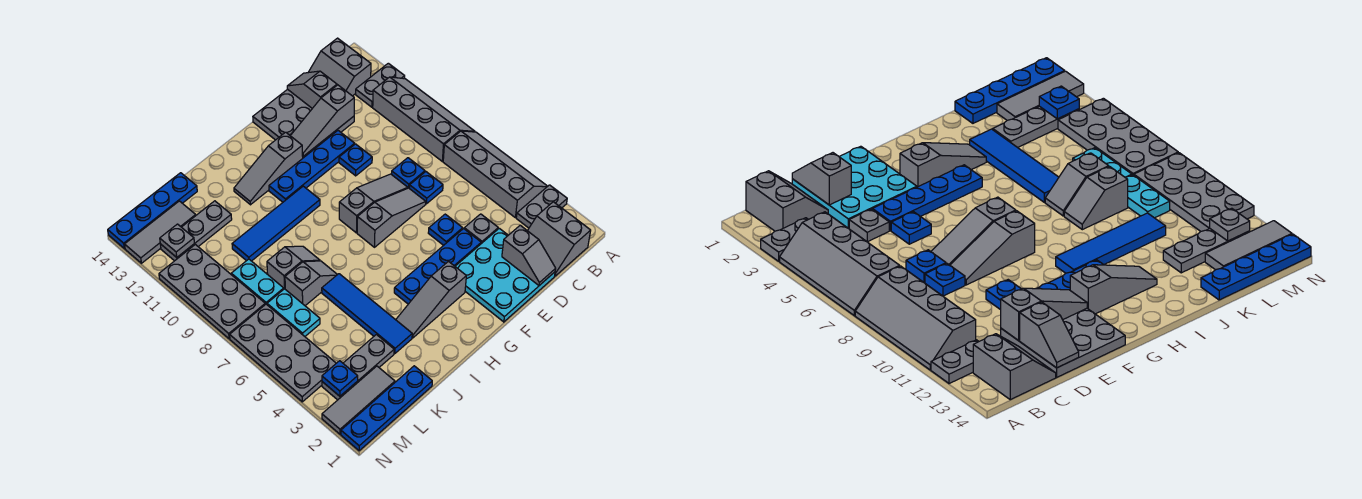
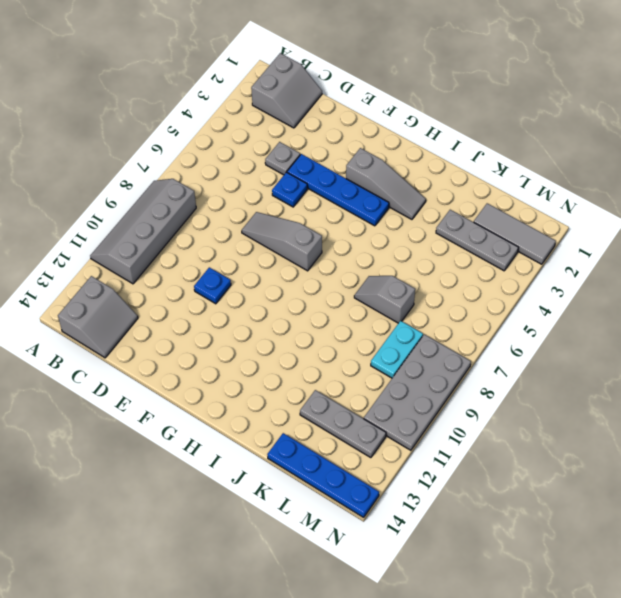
none -> grey 1x2 plate [516,185,567,228]
none -> grey 2x4 slope [443,131,548,218]
none -> grey 1x2 plate [356,63,405,107]
none -> cyan 3x3 plate [455,228,555,322]

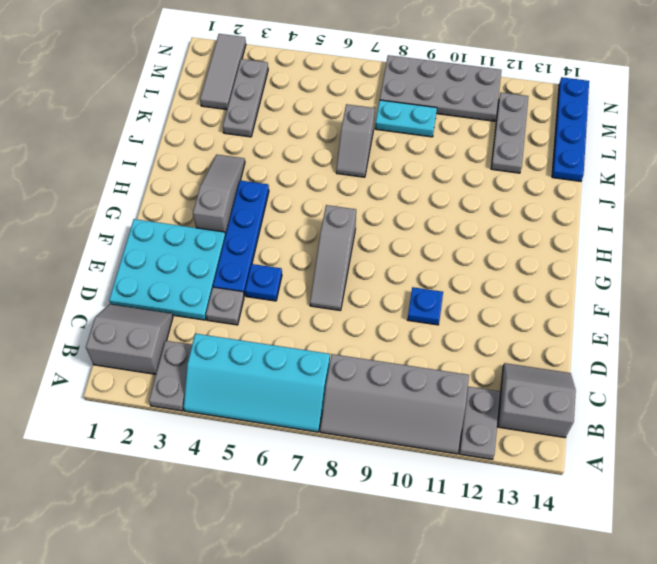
cyan 2x4 slope [184,334,330,432] -> grey 2x4 slope [443,131,548,218]
none -> blue 1x1 plate [409,172,443,204]
none -> blue 1x1 plate [392,158,425,188]
none -> grey 3x3 plate [253,89,354,158]
none -> grey 1x3 slope [339,174,408,233]

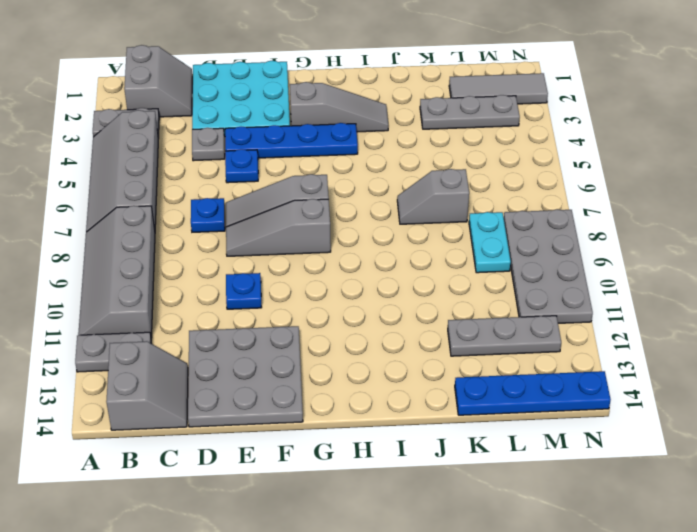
none -> blue 1x1 plate [392,158,425,188]
none -> blue 1x4 plate [269,131,355,202]
none -> grey 1x3 slope [234,132,303,205]
none -> blue 1x4 tile [232,186,320,261]

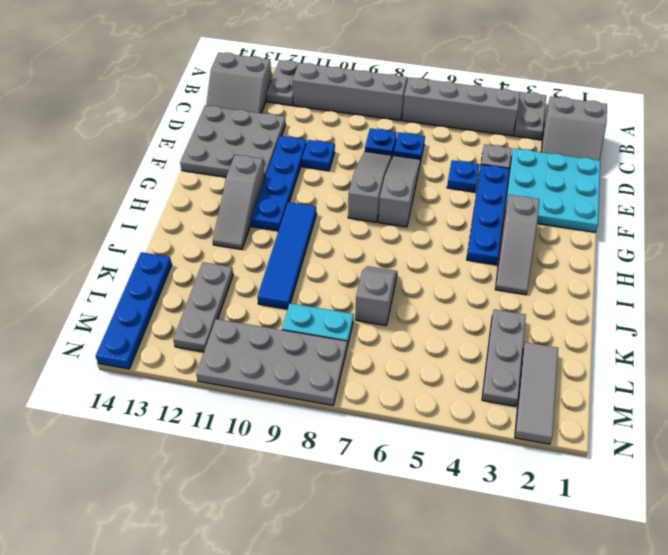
none -> blue 1x4 tile [322,274,412,353]
none -> grey 1x2 slope [267,246,320,289]
none -> blue 1x4 plate [341,366,432,451]
none -> cyan 1x2 plate [267,289,320,336]

